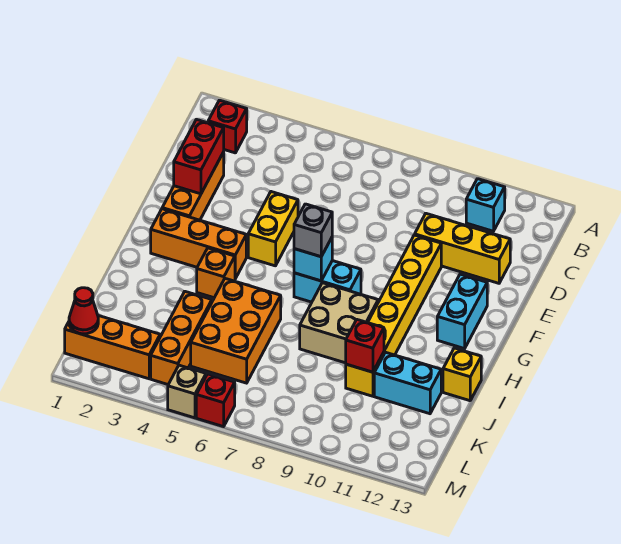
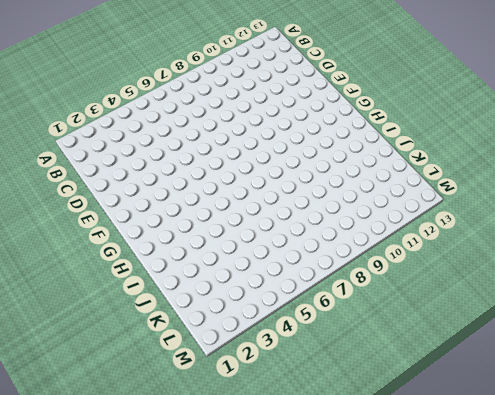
none -> red 1x1 brick [208,100,247,153]
none -> cyan 1x1 brick [466,179,505,231]
none -> orange 1x3 brick [162,152,224,220]

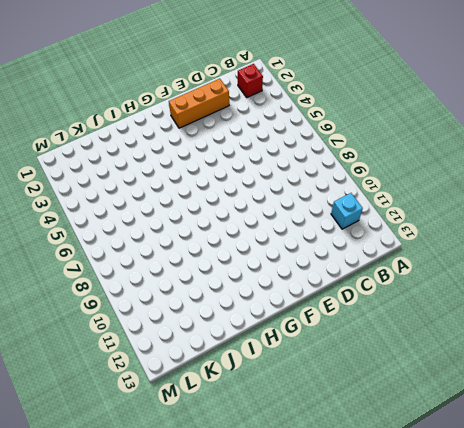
none -> yellow 1x3 brick [415,214,510,283]
none -> yellow 1x2 brick [248,192,298,266]
none -> yellow 1x6 brick [346,235,441,396]

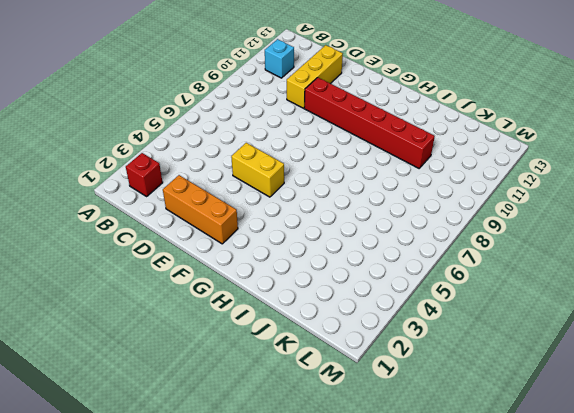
red 1x6 brick [304,78,435,168] -> yellow 1x6 brick [346,235,441,396]
none -> cyan 1x2 brick [437,274,487,349]
none -> orange 1x3 brick [151,209,246,279]
none -> cyan 1x2 brick [294,261,361,302]

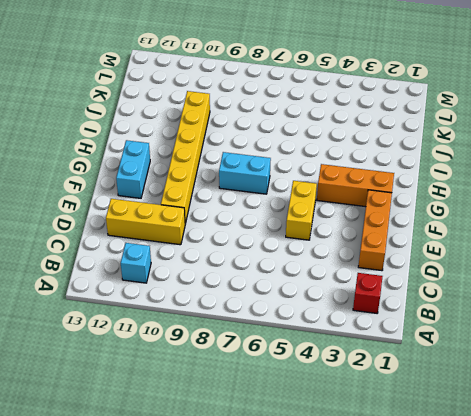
none -> orange 1x1 brick [197,248,235,298]
none -> tan 2x2 brick [300,283,378,363]
none -> orange 2x3 brick [191,279,281,383]

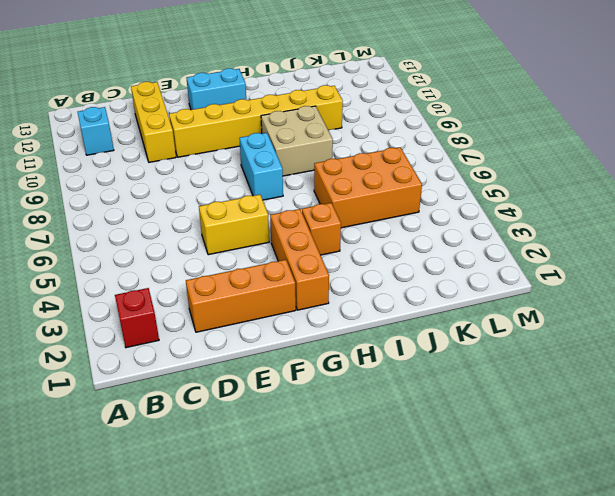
none -> yellow 1x1 brick [443,348,481,401]
none -> orange 1x3 brick [151,292,212,384]
none -> cyan 1x2 brick [374,352,441,414]

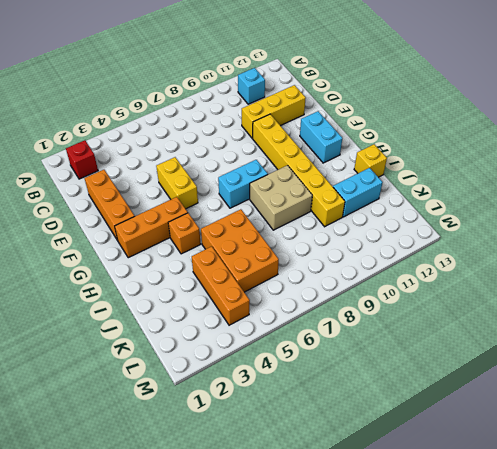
none -> orange 1x3 brick [65,316,160,379]
none -> tan 1x1 brick [168,365,206,418]
none -> red 1x1 brick [196,374,235,427]

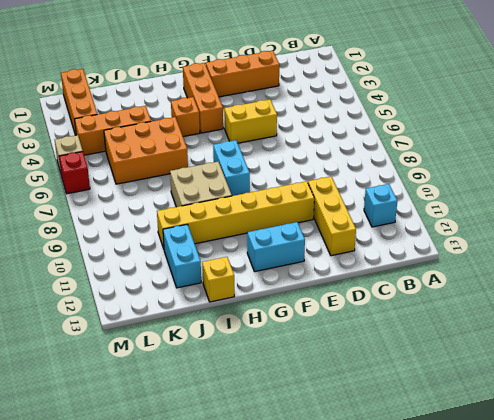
none -> red 1x1 brick [208,100,247,153]
none -> red 1x2 brick [174,119,224,194]
none -> cyan 1x1 brick [294,238,332,281]

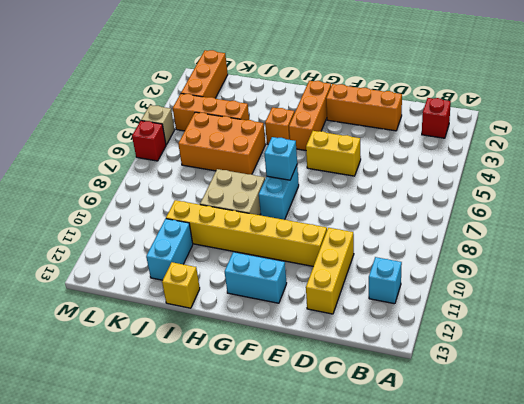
none -> red 1x2 brick [174,119,224,194]
none -> red 1x1 brick [346,320,384,372]
none -> red 1x1 cone [69,288,98,334]

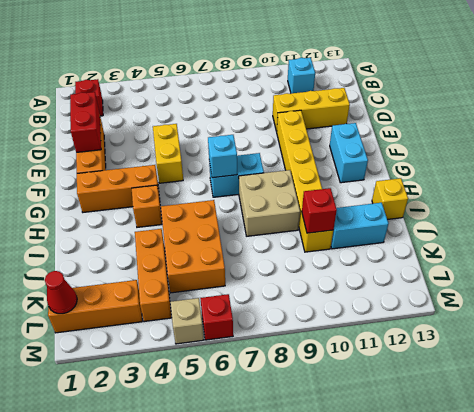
none -> grey 1x1 brick [294,204,332,257]

